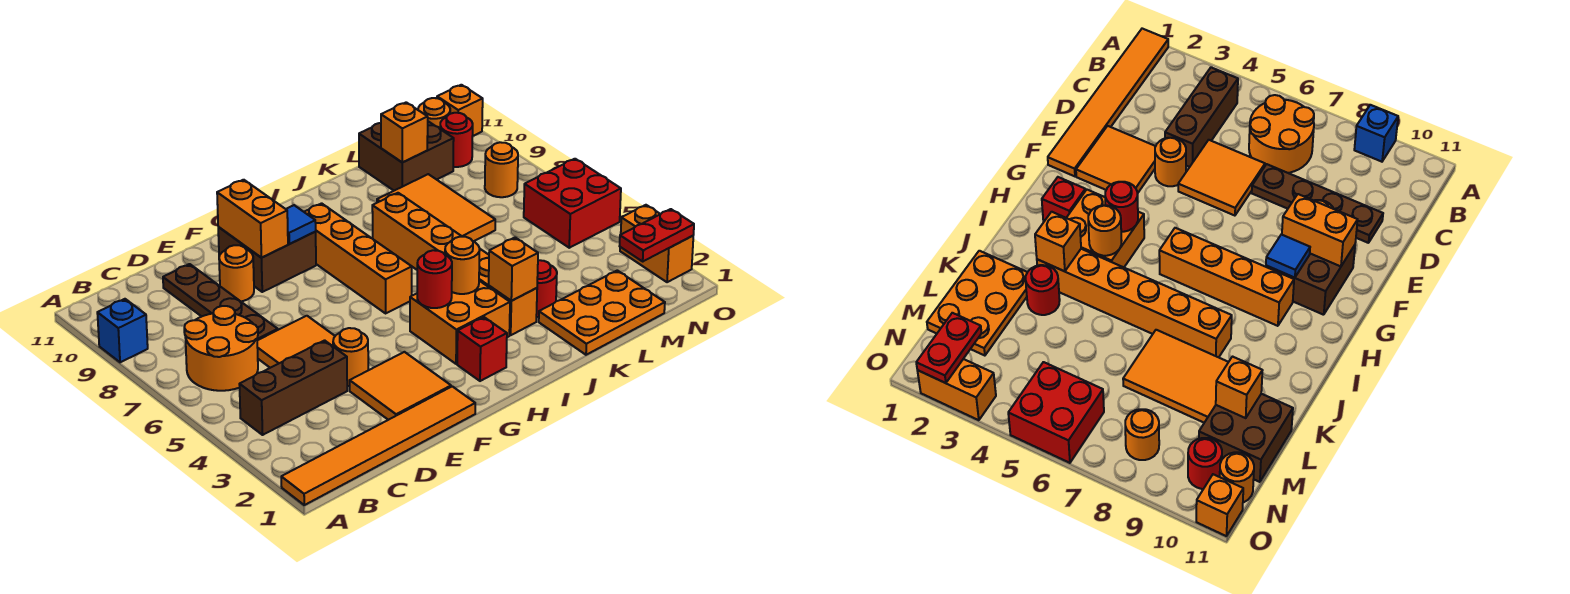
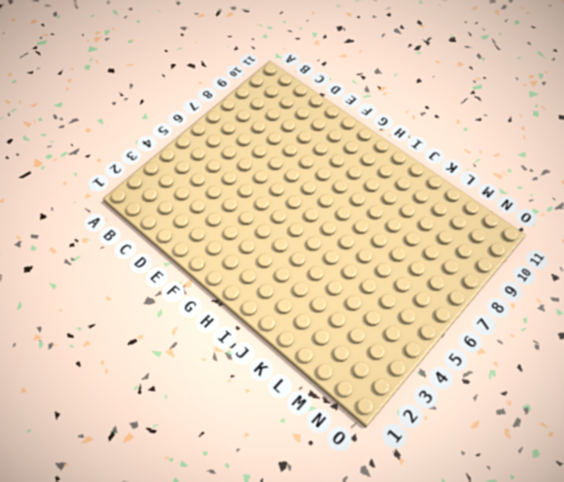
none -> orange 1x6 tile [281,386,475,505]
none -> blue 1x1 brick [97,299,148,362]
none -> brown 1x3 brick [239,340,347,435]
none -> orange 2x2 round brick [184,306,258,391]

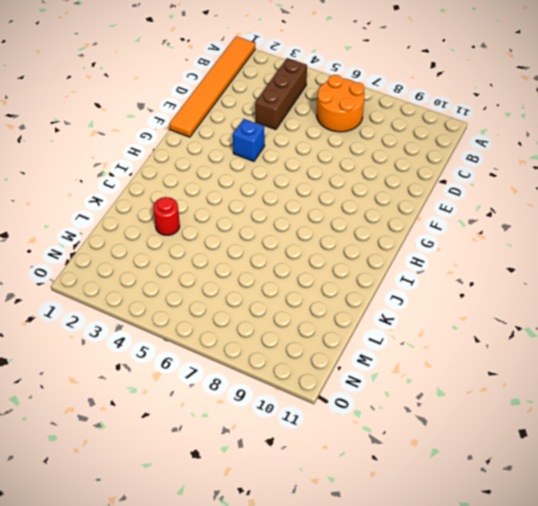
blue 1x1 brick [233,119,265,161] -> blue 1x1 brick moved to [97,299,148,362]
none -> orange 2x2 tile [257,316,335,368]
none -> brown 1x4 plate [163,264,278,340]
none -> orange 2x2 tile [350,352,451,420]
none -> orange 1x1 round brick [333,328,368,386]

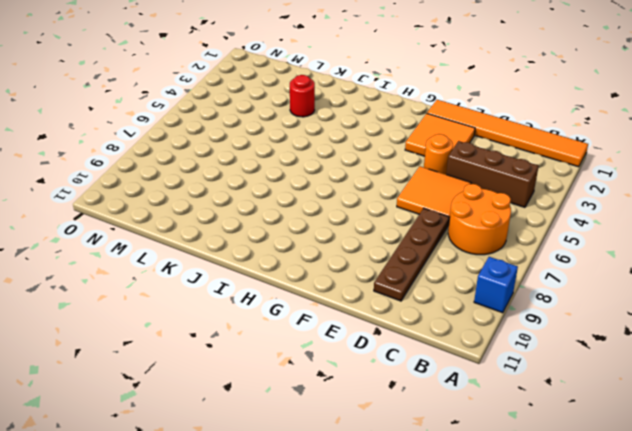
none -> orange 1x1 round brick [219,245,254,301]
none -> brown 2x2 brick [218,227,316,292]
none -> red 1x1 brick [457,317,507,381]
none -> orange 2x2 brick [410,281,510,364]

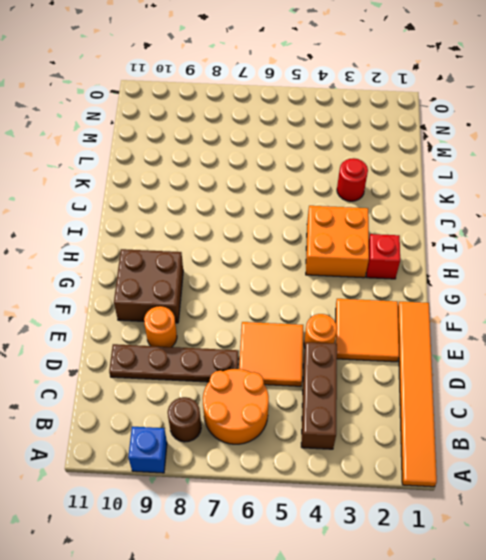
brown 1x1 round brick [168,397,201,442] -> none
none -> orange 1x4 brick [305,203,412,313]
none -> orange 1x6 brick [372,193,537,335]
none -> orange 2x3 plate [539,270,665,355]
none -> orange 2x3 tile [377,174,495,241]

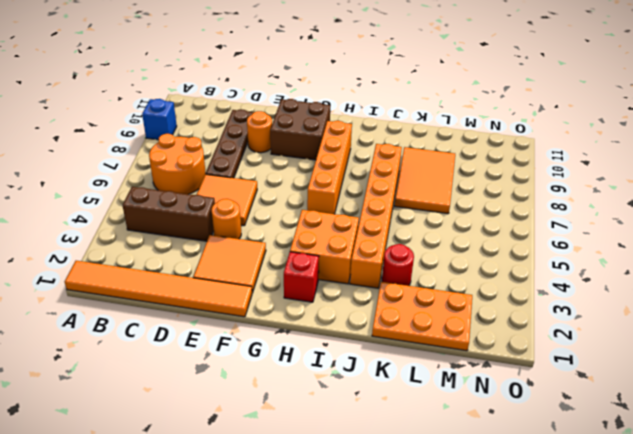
none -> brown 2x2 brick [359,121,454,191]
none -> red 2x2 brick [524,159,621,248]
none -> orange 1x1 round brick [485,142,518,197]
none -> red 1x1 round brick [440,113,473,167]

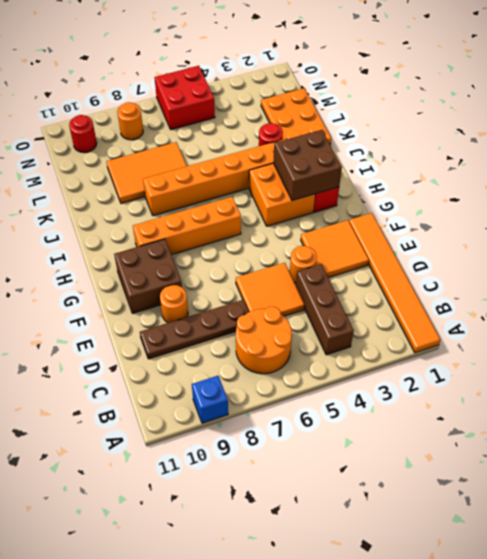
brown 2x2 brick [273,130,342,201] -> brown 2x2 brick moved to [359,121,454,191]
none -> orange 1x1 round brick [418,98,450,129]
none -> orange 1x2 brick [620,205,693,282]
none -> orange 1x1 brick [437,85,483,136]
none -> orange 1x2 brick [217,180,288,258]

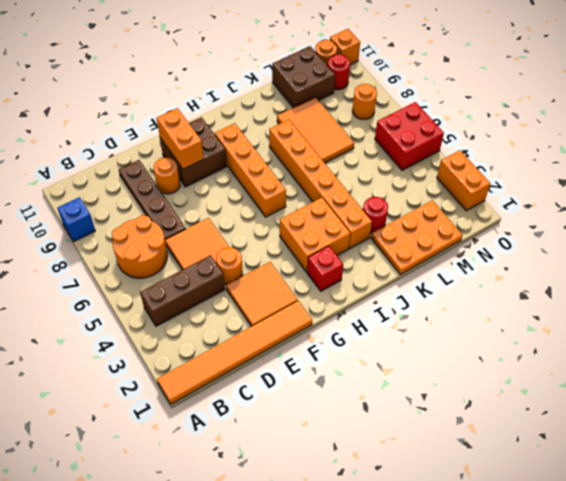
none -> blue 1x1 tile [286,205,316,244]
none -> red 1x1 round brick [417,250,452,308]
none -> orange 1x1 round brick [445,237,480,294]
none -> orange 1x1 brick [489,238,538,301]

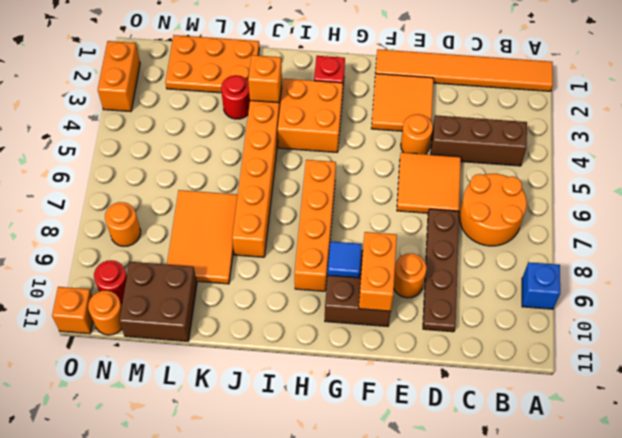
none -> red 2x2 brick [524,159,621,248]
none -> red 1x1 round brick [417,250,452,308]
none -> orange 1x1 round brick [445,237,480,294]
none -> orange 1x1 brick [381,102,428,162]

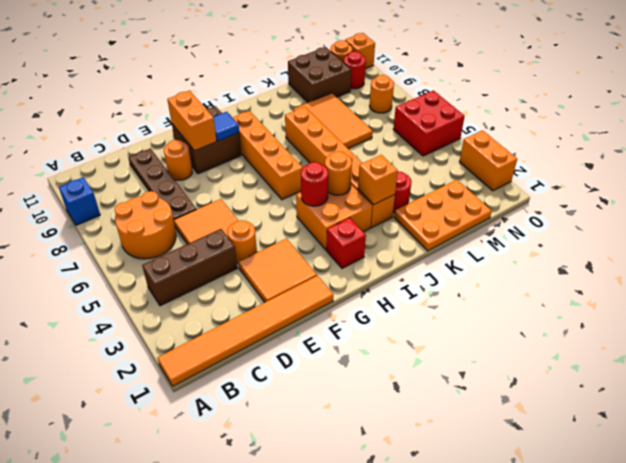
none -> orange 1x1 brick [381,102,428,162]
none -> red 1x2 plate [620,209,694,261]

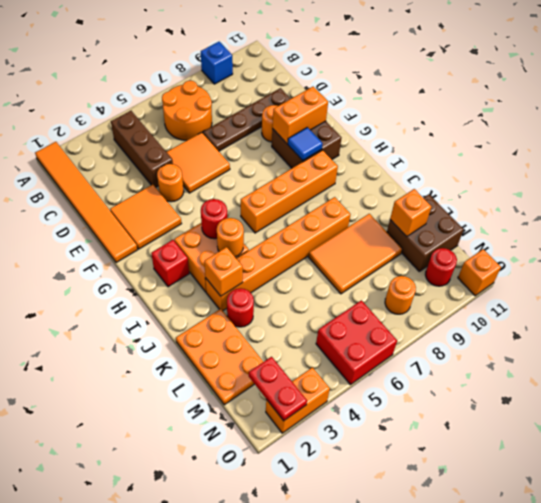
none -> orange 1x1 round brick [418,98,450,129]

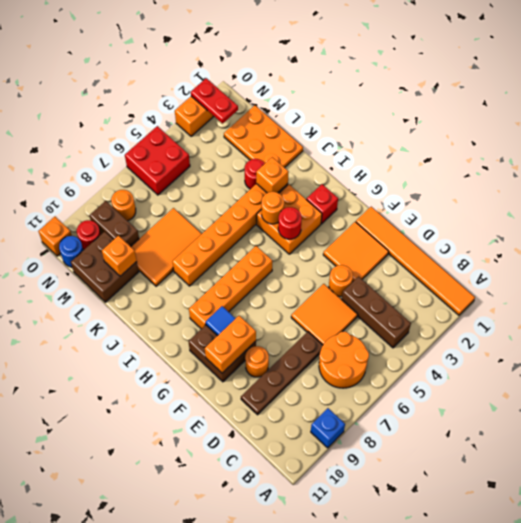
brown 1x2 brick [89,201,139,247] -> none
blue 1x1 round brick [59,236,83,267] -> orange 1x1 round brick [418,98,450,129]

